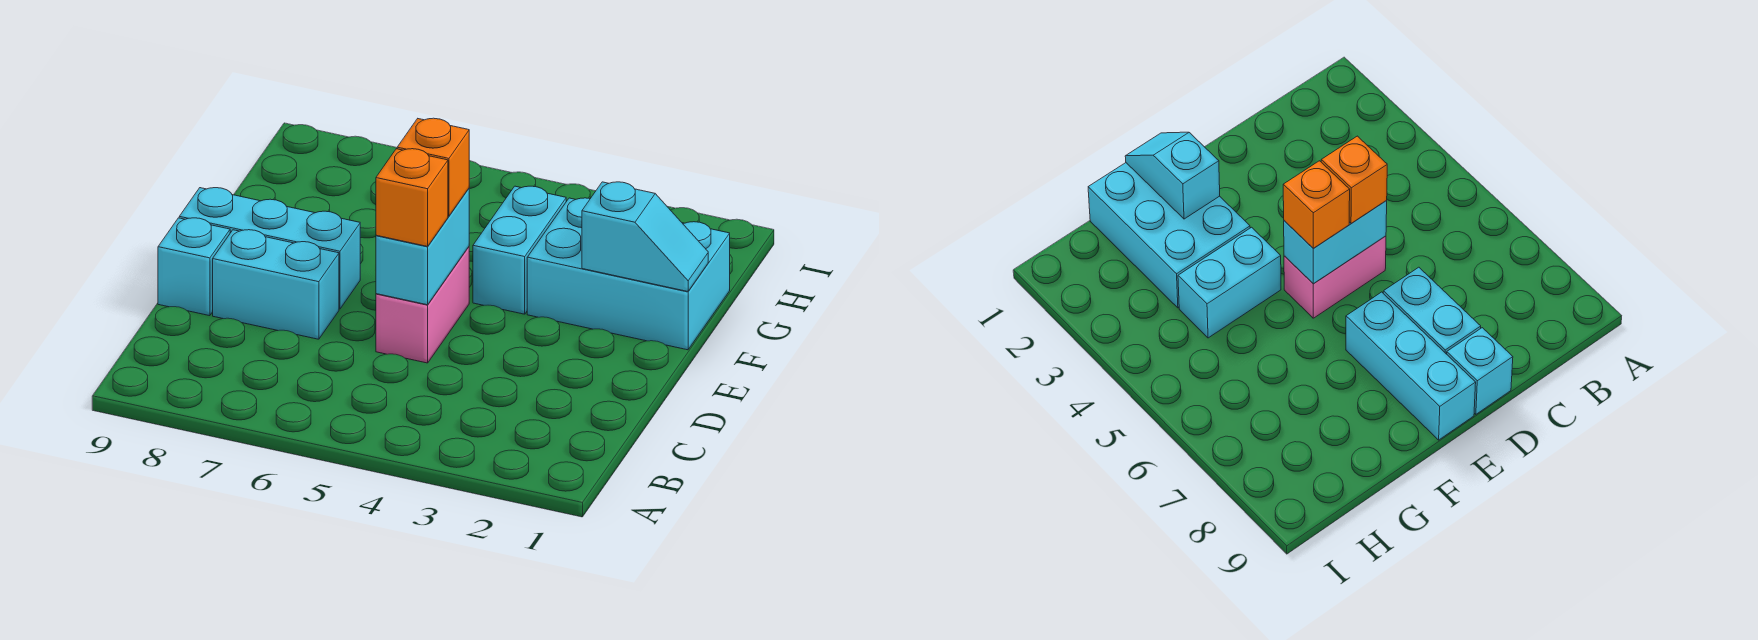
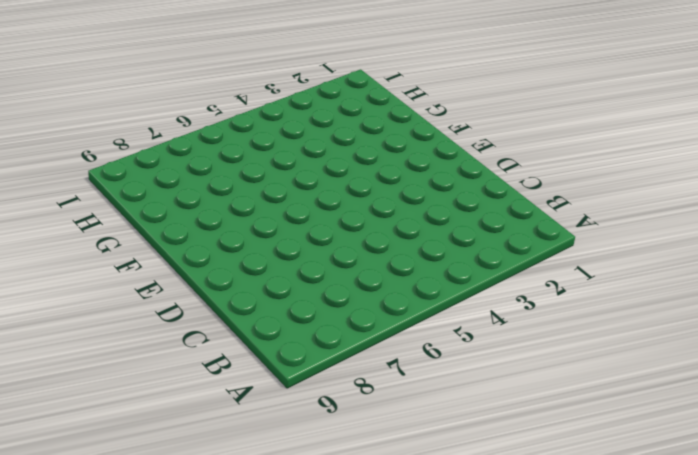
none -> pink 1x2 brick [376,247,469,363]
none -> cyan 1x2 brick [213,230,339,339]

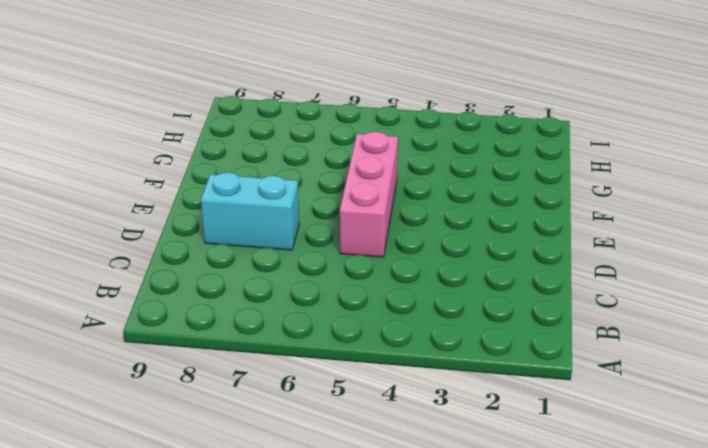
pink 1x3 brick [340,132,398,257] -> pink 1x2 brick [376,247,469,363]
none -> cyan 1x1 brick [158,218,230,316]
none -> cyan 1x3 brick [179,188,360,309]

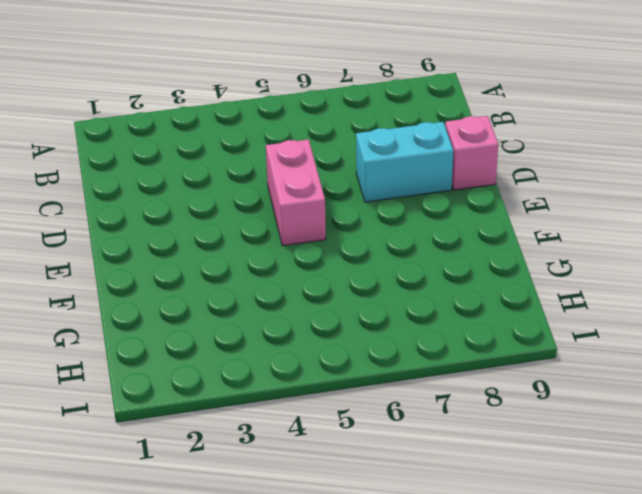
pink 1x1 brick [445,116,498,190] -> cyan 1x1 brick [158,218,230,316]
none -> cyan 1x3 brick [179,188,360,309]
none -> cyan 2x3 brick [527,198,730,350]

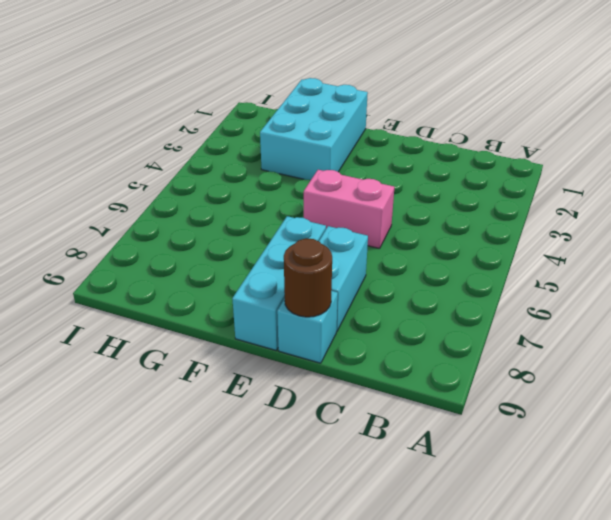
brown 1x1 round brick [284,239,332,317] -> none
none -> cyan 1x2 brick [473,186,566,314]
none -> cyan 1x2 brick [376,189,469,305]

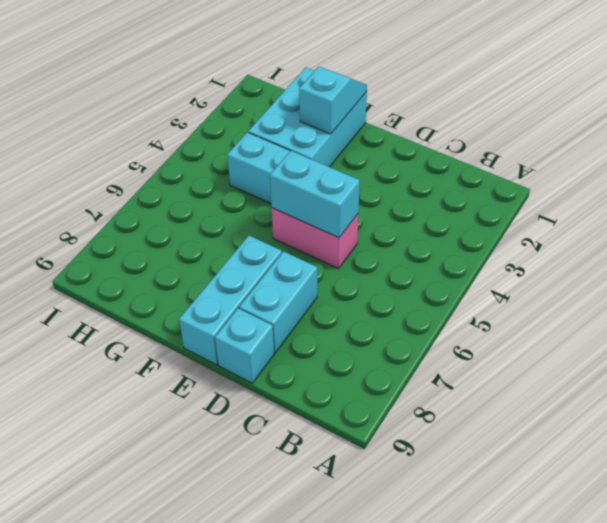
none -> orange 1x1 brick [376,149,448,246]
none -> orange 1x1 brick [397,118,469,216]

